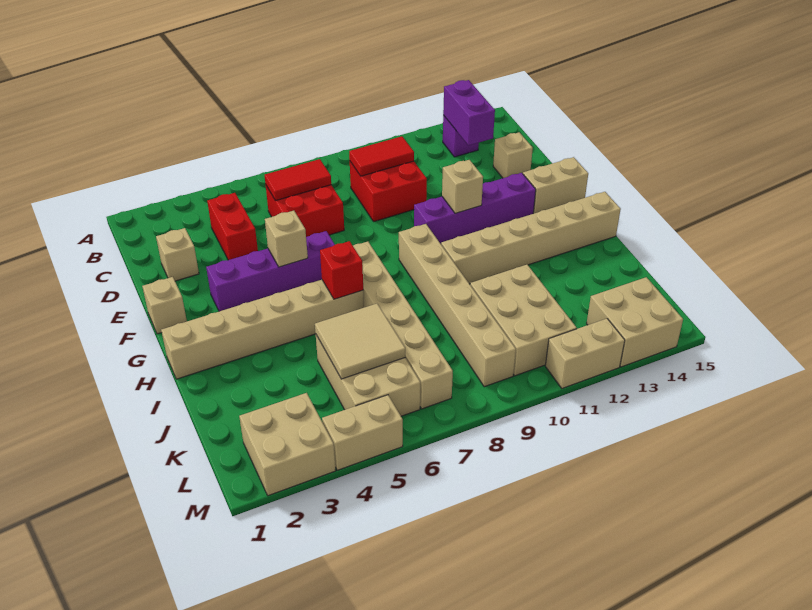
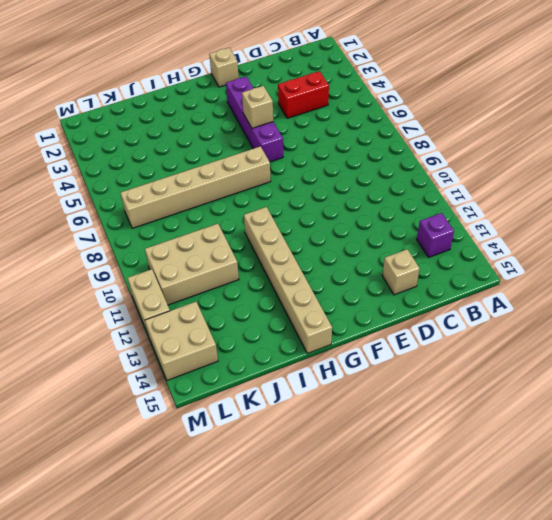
none -> red 2x2 brick [266,185,344,237]
none -> red 2x2 brick [350,161,427,222]
none -> tan 1x1 brick [156,228,199,281]

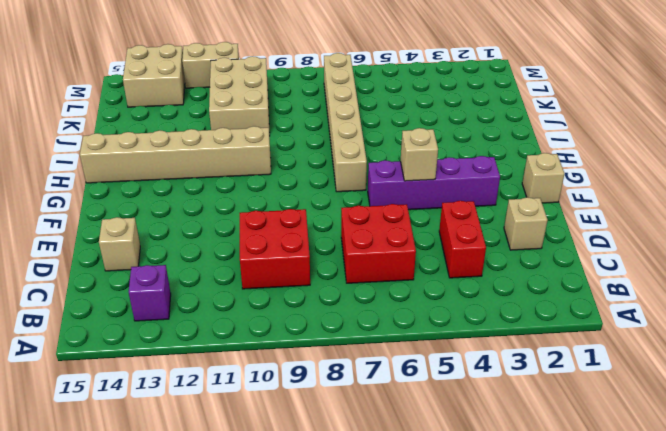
none -> purple 1x4 brick [414,173,536,244]
none -> tan 1x2 brick [523,157,588,214]
none -> tan 1x6 brick [399,224,516,387]

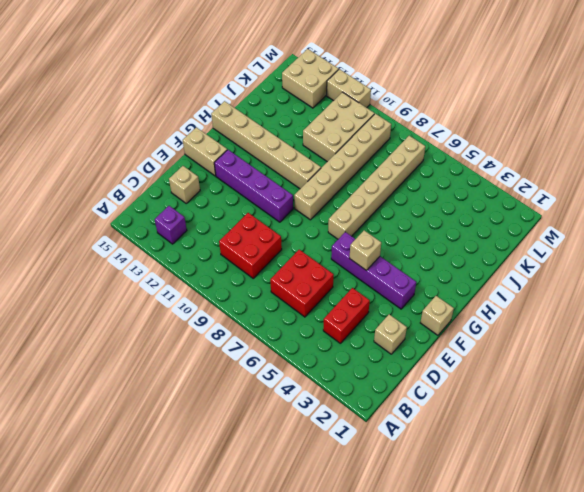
none -> tan 1x6 brick [161,280,364,379]
none -> tan 2x3 brick [316,335,420,416]
none -> tan 2x2 brick [239,393,336,496]

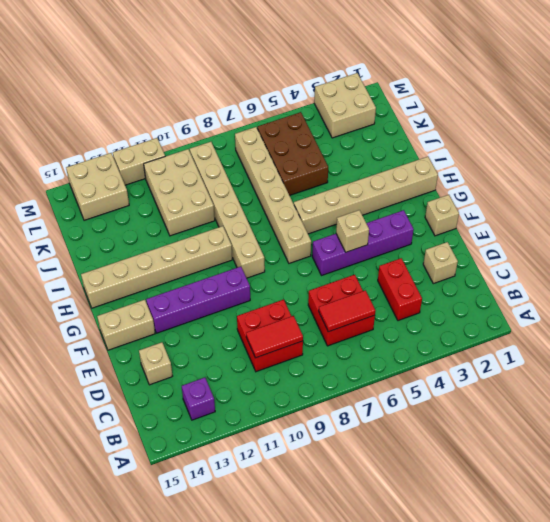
brown 2x3 brick [257,112,328,196] -> tan 2x3 brick [316,335,420,416]
none -> tan 1x2 brick [322,395,403,470]
none -> purple 1x2 brick [443,80,495,145]
none -> tan 1x1 brick [442,160,483,213]

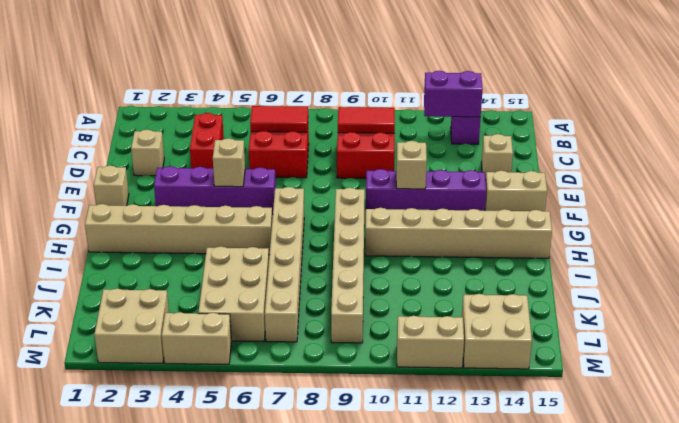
purple 1x2 brick [424,71,483,117] -> purple 1x2 brick turned to [443,80,495,145]
none -> tan 2x3 brick [470,265,577,376]
none -> red 1x1 brick [320,241,363,299]
none -> tan 2x2 tile [315,304,405,379]

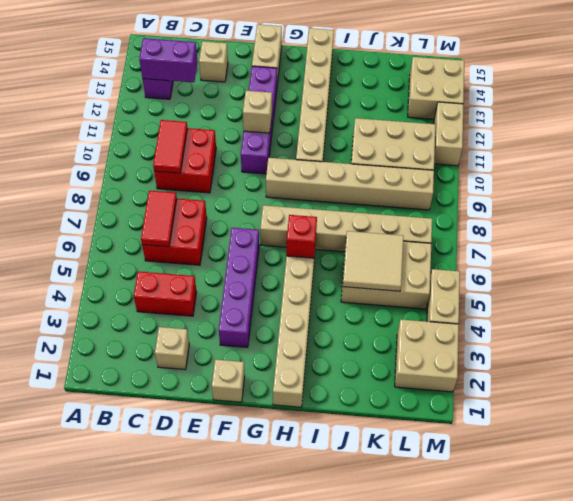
none -> tan 1x1 brick [265,211,308,267]

